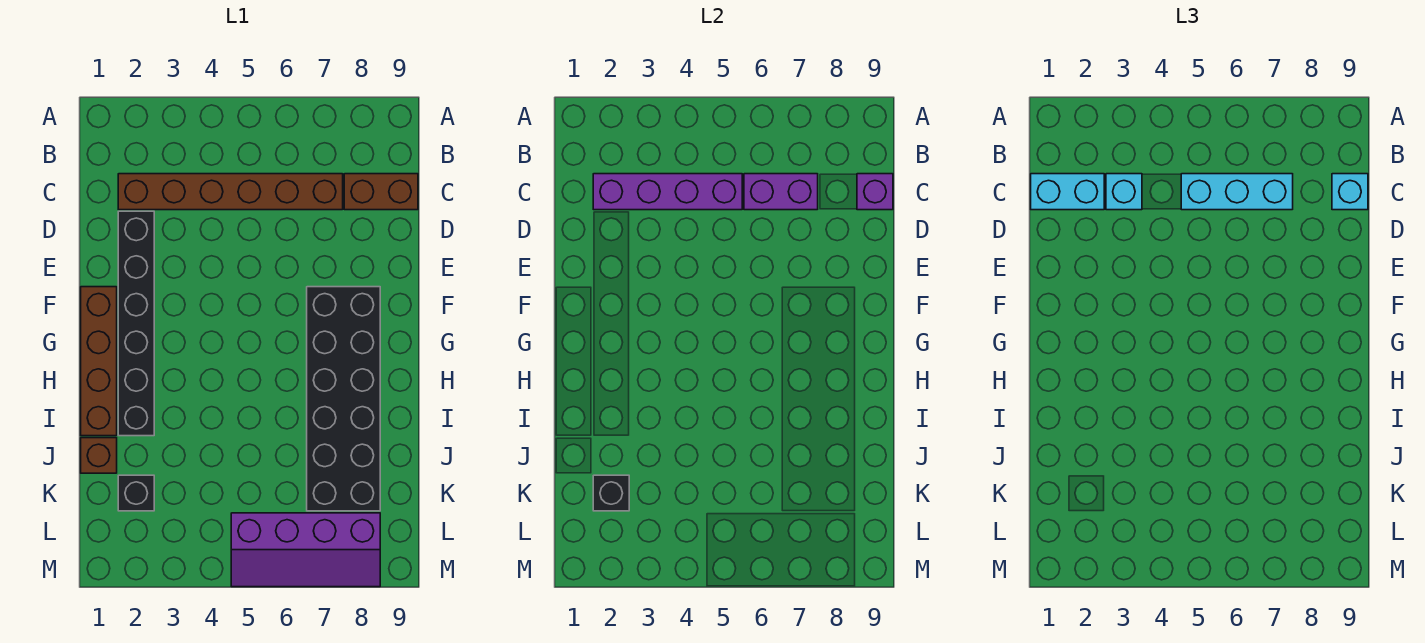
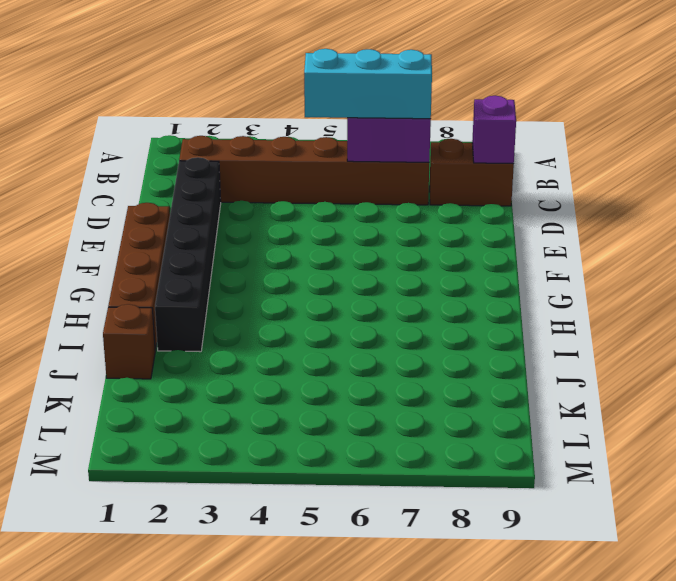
none -> black 2x6 brick [307,287,380,511]
none -> black 1x1 brick [118,475,154,511]
none -> purple 2x4 slope [231,513,380,587]

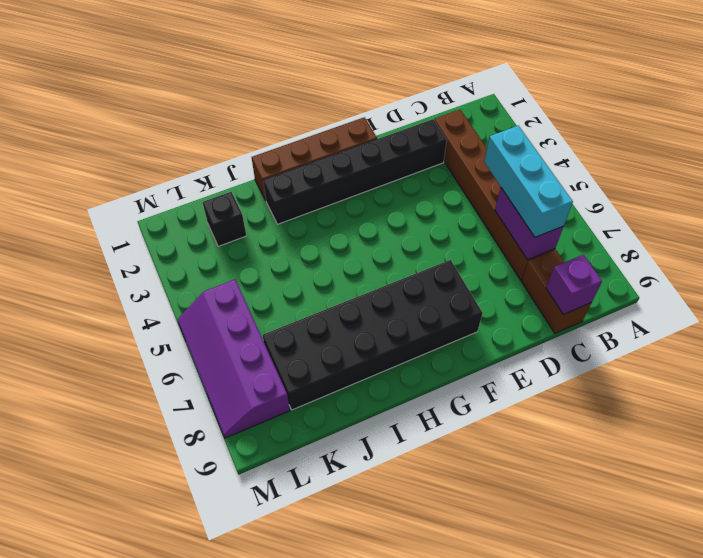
none -> brown 1x1 brick [81,438,117,473]
none -> purple 1x4 brick [593,174,742,210]
none -> black 1x1 brick [593,475,629,511]

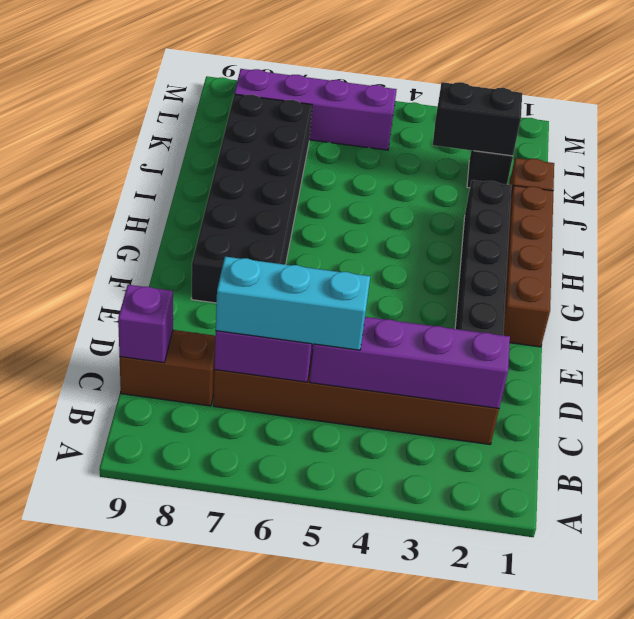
black 1x2 brick [433,82,522,156] -> black 1x1 brick [593,475,629,511]
none -> cyan 1x2 brick [1031,174,1104,210]
none -> cyan 1x1 brick [1106,174,1142,210]
none -> cyan 1x1 brick [1332,174,1368,210]

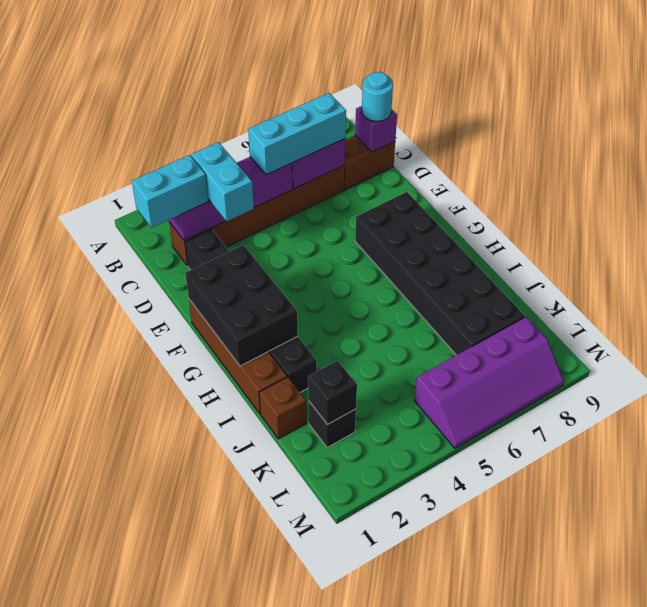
cyan 1x2 brick [191,142,254,221] -> cyan 1x1 brick [1106,174,1142,210]
cyan 1x1 round brick [362,72,393,122] -> cyan 1x1 brick [1332,174,1368,210]
black 2x3 brick [186,245,298,366] -> none

